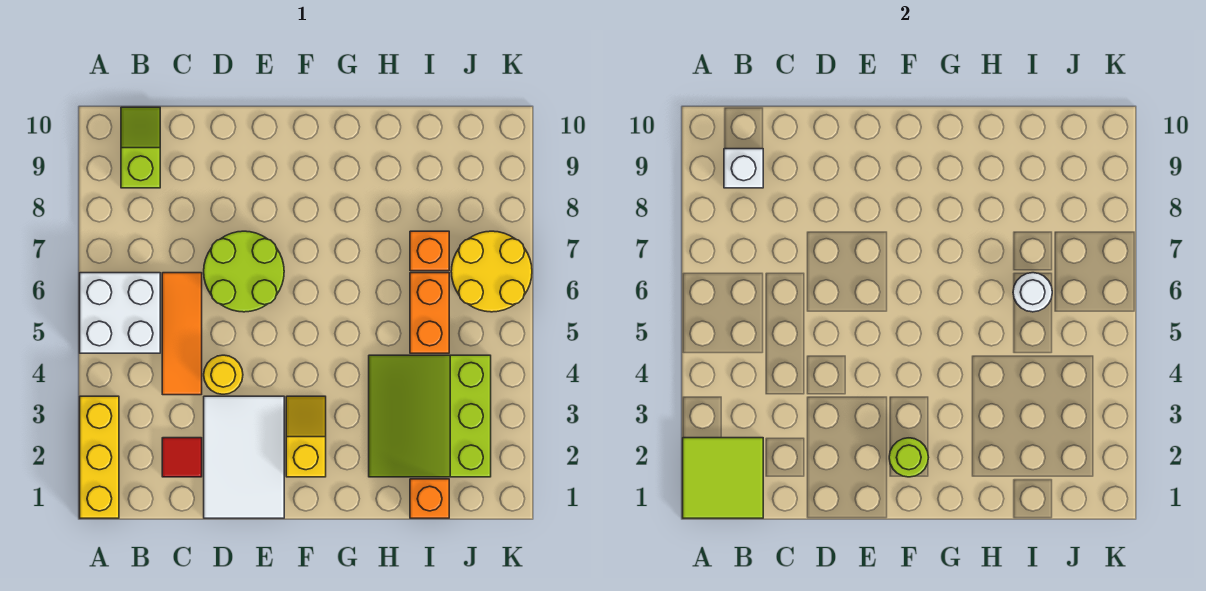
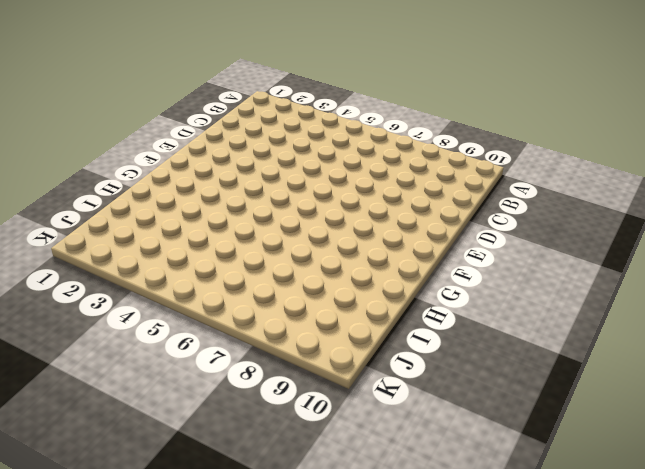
none -> yellow 1x3 brick [80,396,119,518]
none -> white 2x2 brick [80,273,160,353]
none -> lime 1x2 slope [121,107,160,188]

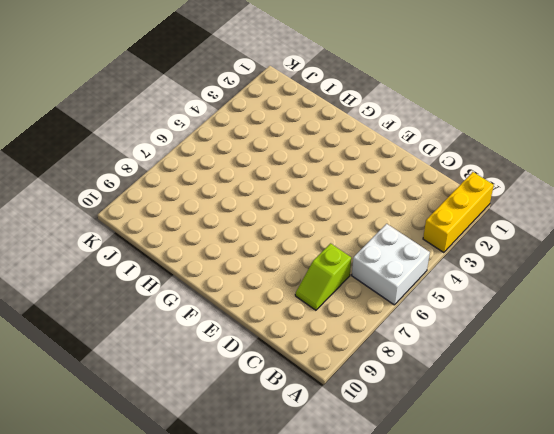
lime 1x2 slope [295,243,351,310] -> lime 1x2 slope moved to [121,107,160,188]
none -> red 1x1 tile [162,438,202,477]
none -> orange 1x3 tile [162,273,202,395]
none -> white 2x3 tile [204,396,284,518]

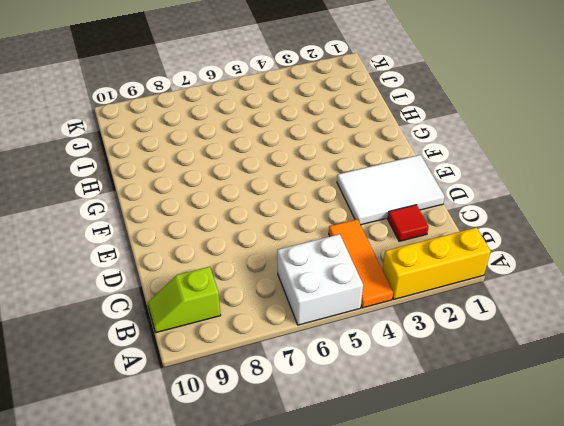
orange 1x3 tile [329,219,393,308] -> orange 1x3 tile turned to [162,273,202,395]
none -> yellow 1x1 round brick [204,355,243,394]
none -> lime 2x2 round brick [204,231,284,312]
none -> yellow 1x2 slope [286,396,326,477]

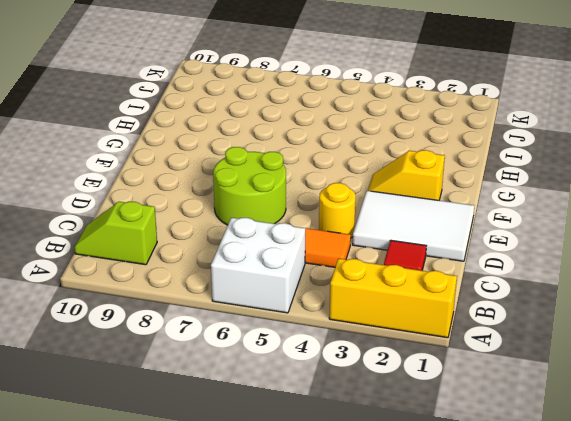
none -> lime 3x3 slope [369,355,491,477]
none -> orange 1x1 brick [410,479,449,518]
none -> orange 1x2 brick [410,273,449,353]

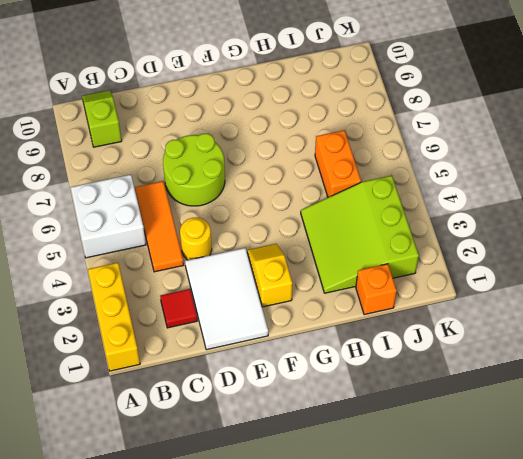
none -> orange 1x1 brick [410,231,449,271]
none -> yellow 2x2 round brick [451,231,532,312]
none -> lime 2x2 tile [683,438,763,518]

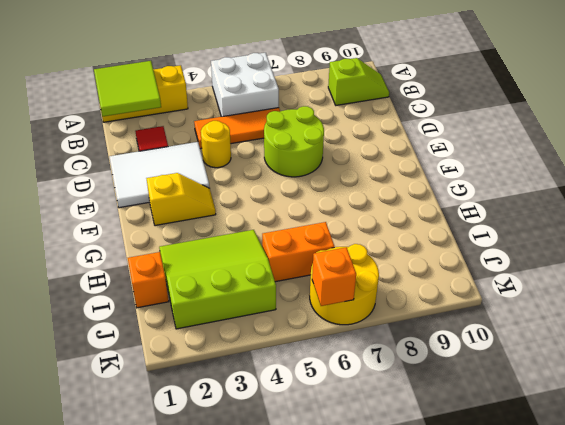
orange 1x1 brick [312,247,356,306] -> orange 1x1 brick moved to [410,231,449,271]
none -> white 1x1 brick [724,149,763,188]
none -> lime 1x1 round brick [889,438,928,477]
none -> white 1x1 round brick [1013,273,1052,312]

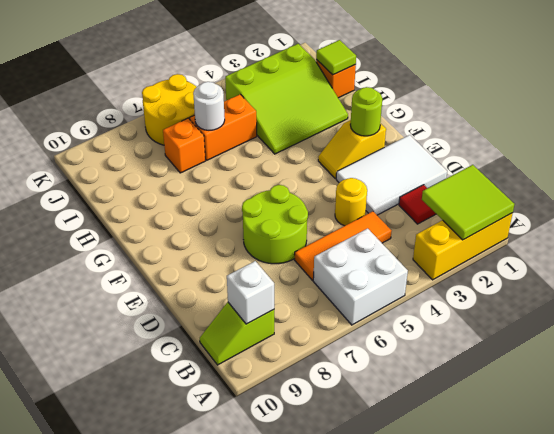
lime 1x1 tile [316,40,356,75] -> none

